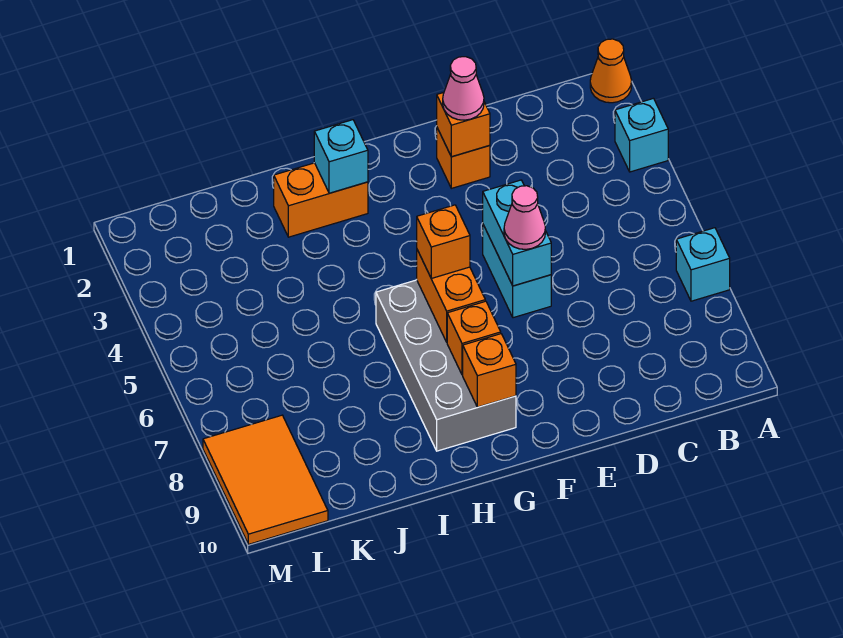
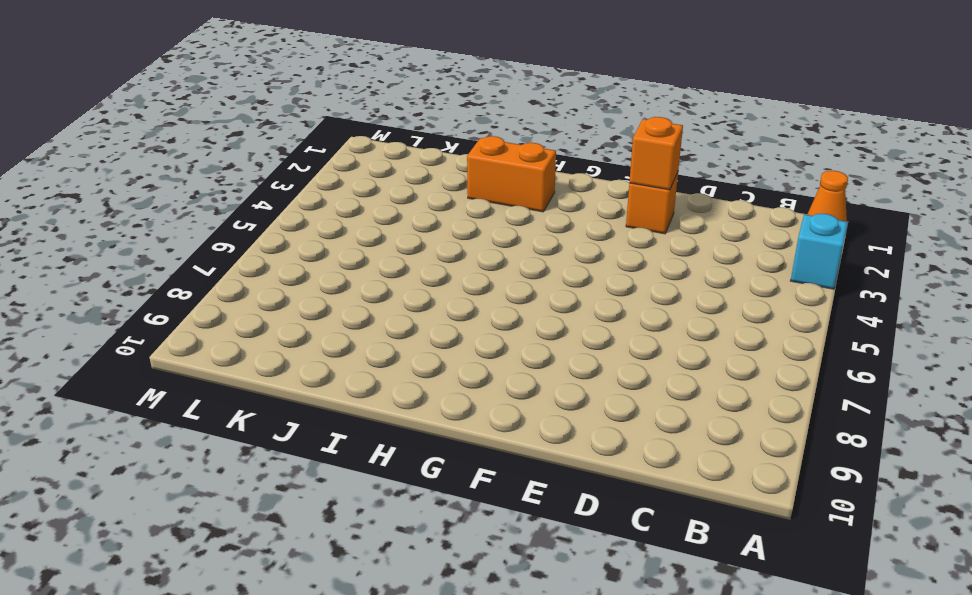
none -> cyan 1x1 brick [676,228,730,301]
none -> cyan 1x2 brick [483,225,551,318]
none -> grey 2x4 brick [376,280,516,451]

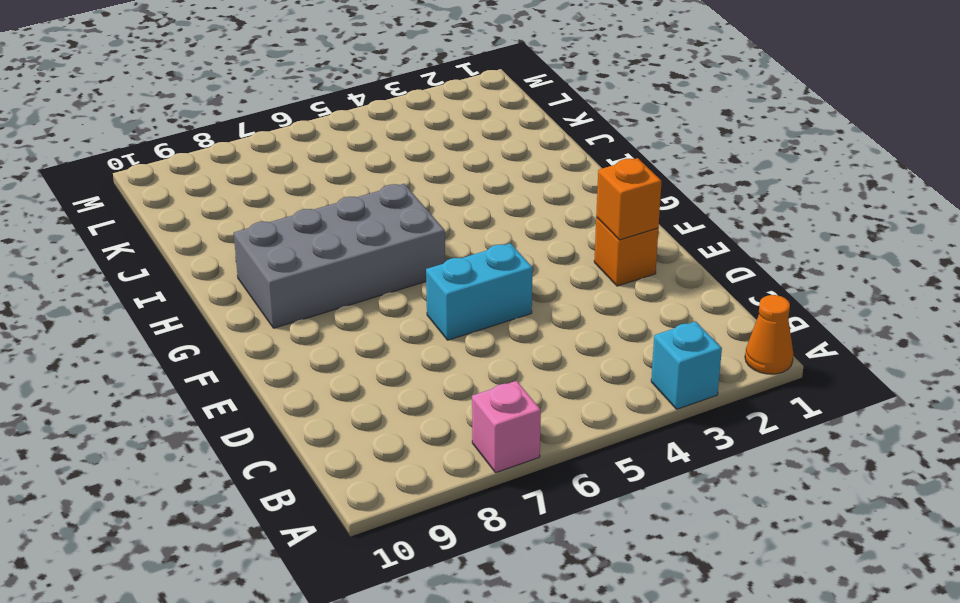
pink 1x1 brick [472,381,541,473] -> cyan 1x1 brick [676,228,730,301]
none -> orange 1x2 brick [274,163,368,237]
none -> orange 2x3 tile [203,415,328,544]
none -> cyan 1x2 brick [483,180,551,286]

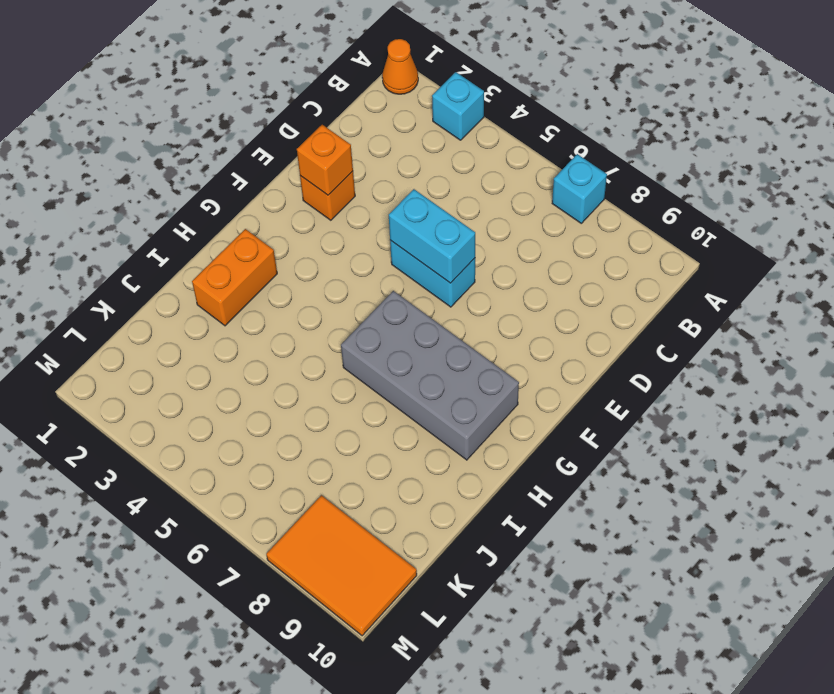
none -> orange 1x2 brick [417,250,485,342]
none -> orange 1x1 brick [447,301,501,375]
none -> orange 1x1 brick [463,334,516,407]

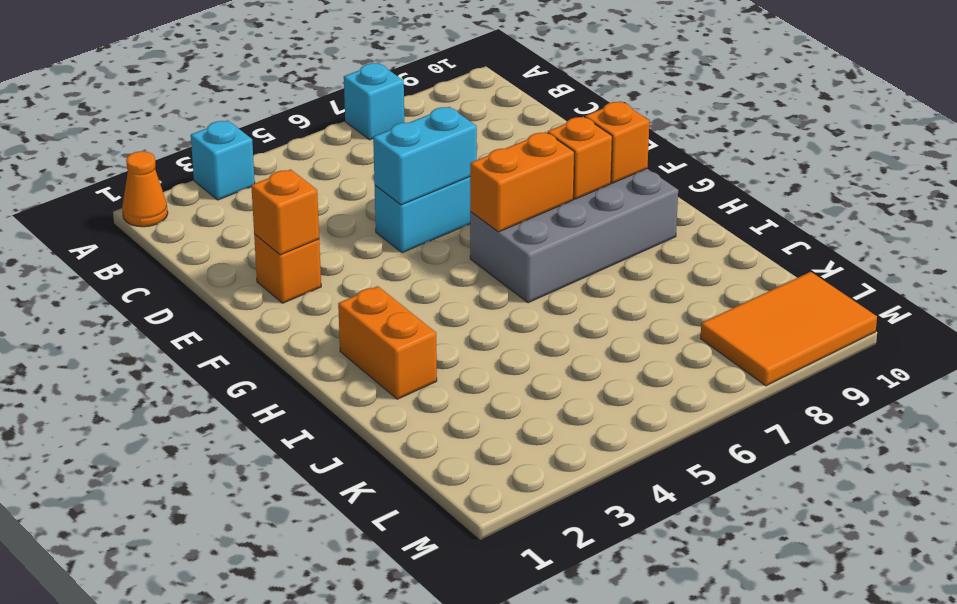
none -> cyan 1x1 brick [314,120,368,193]
none -> pink 1x1 cone [443,57,484,120]
none -> pink 1x1 cone [504,186,545,249]

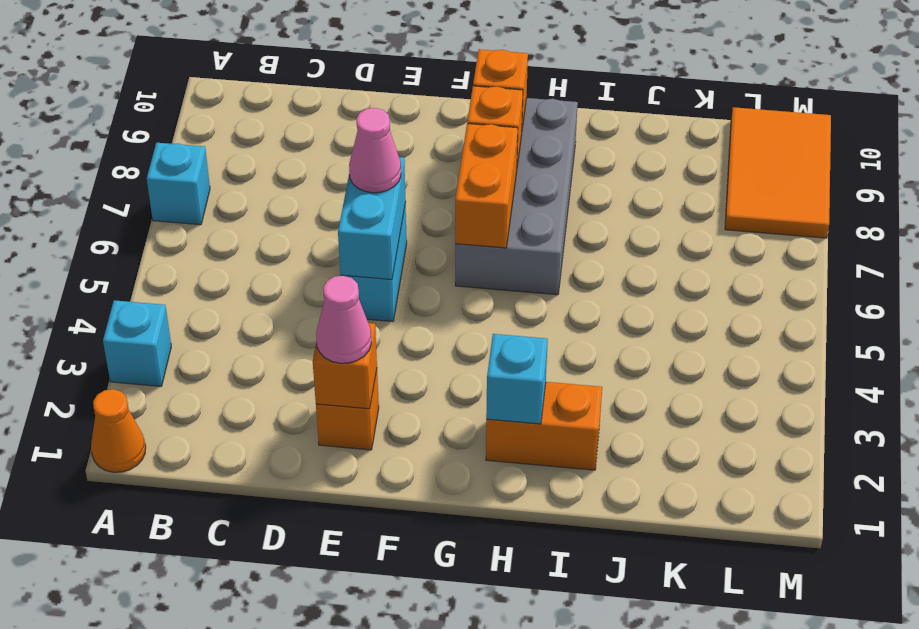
none -> orange 1x1 brick [417,205,470,278]

